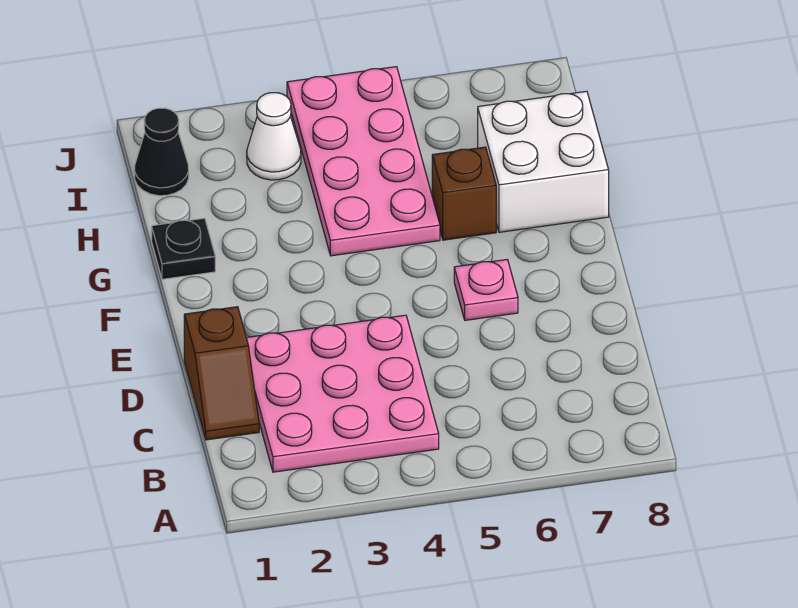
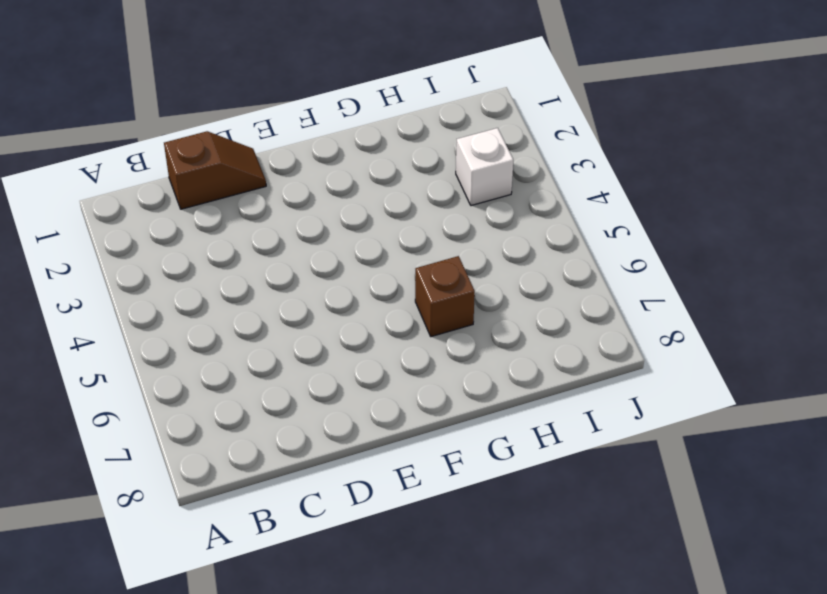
brown 1x2 slope [164,131,266,209] -> brown 1x2 slope turned to [184,307,259,440]
white 1x1 brick [456,128,513,206] -> white 1x1 cone [247,93,301,180]
none -> pink 3x3 plate [246,315,439,472]
none -> pink 1x1 plate [454,260,518,320]

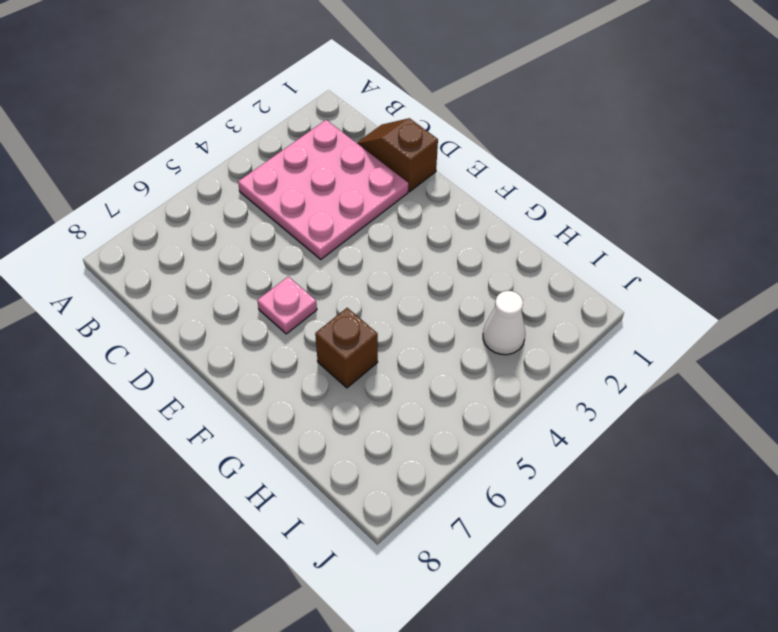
none -> black 1x1 plate [152,218,215,279]
none -> pink 2x4 plate [287,67,440,256]

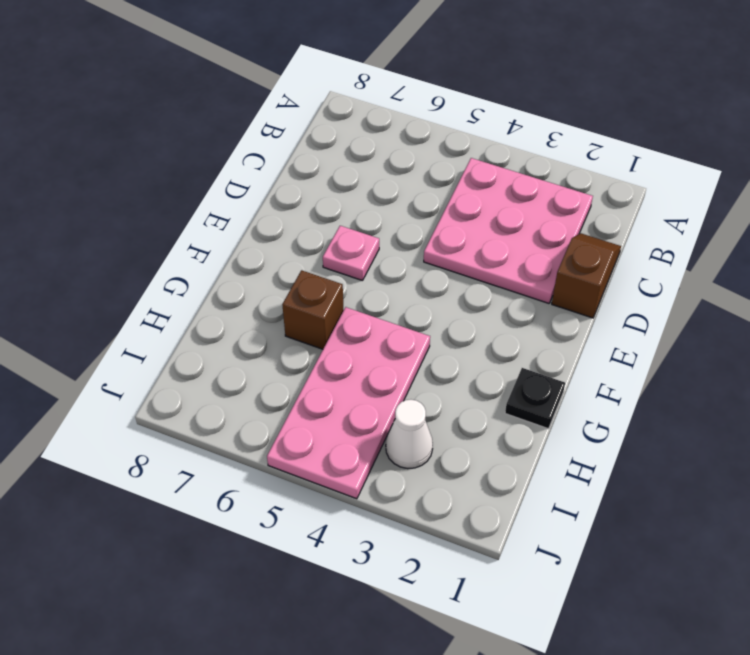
none -> white 2x2 brick [478,91,609,232]
none -> black 1x1 cone [135,108,189,196]

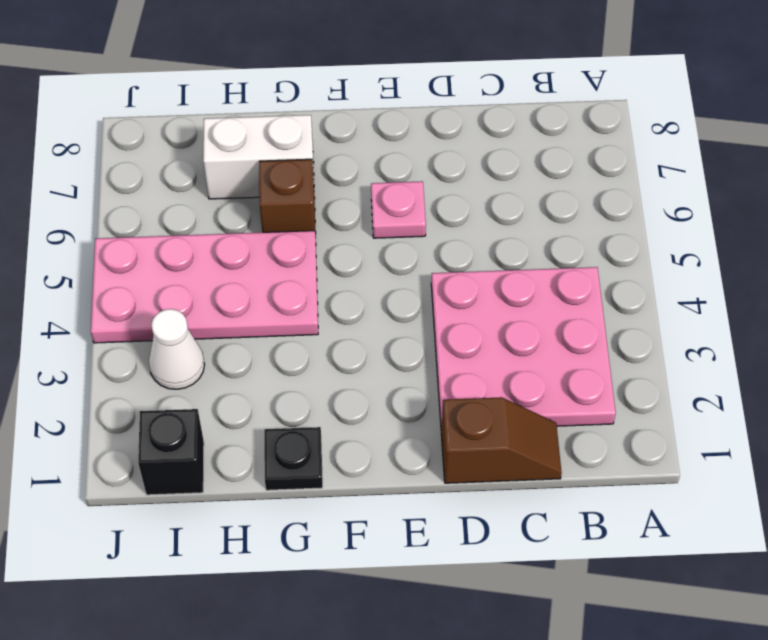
white 1x2 brick [203,115,314,199] -> white 2x2 brick [478,91,609,232]
black 1x1 brick [138,409,204,495] -> black 1x1 cone [135,108,189,196]

